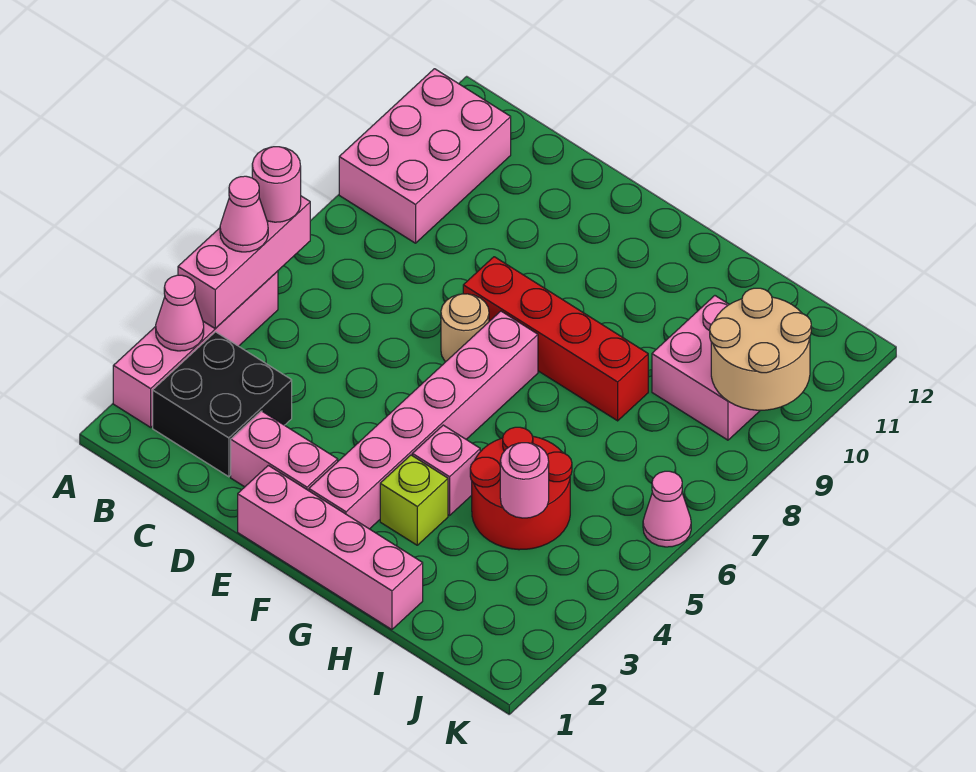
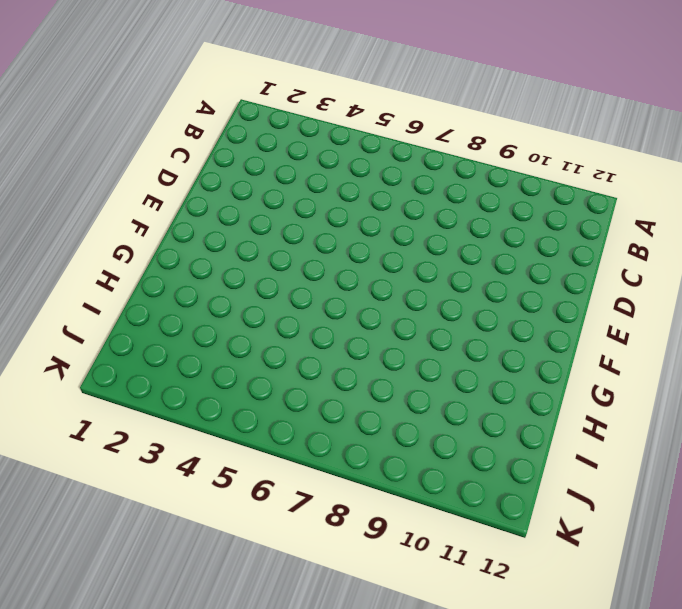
none -> pink 1x4 brick [113,271,278,427]
none -> pink 2x3 brick [339,69,511,243]
none -> black 2x2 brick [153,332,292,477]

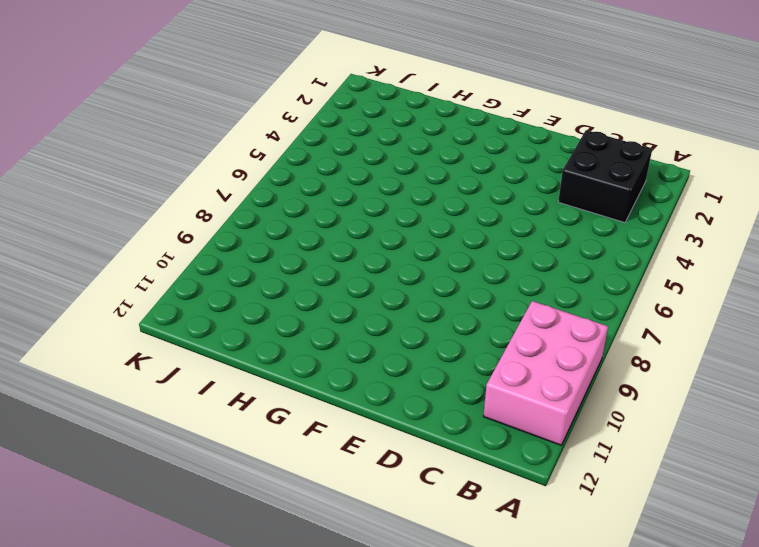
none -> pink 1x4 brick [113,271,278,427]
none -> pink 1x2 brick [231,411,338,491]
none -> pink 1x4 brick [238,465,423,630]

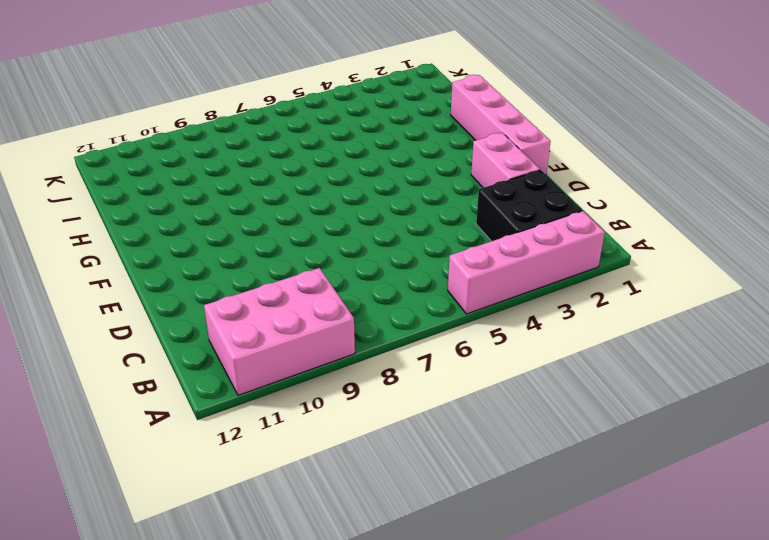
none -> tan 1x1 round brick [441,294,489,362]
none -> red 1x4 brick [463,257,648,421]
none -> pink 1x6 brick [309,311,538,529]

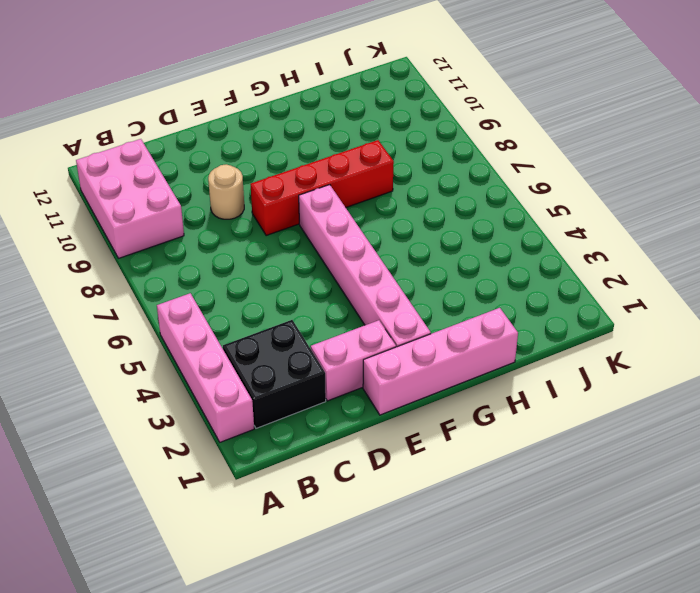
tan 1x1 round brick [208,164,244,219] -> tan 1x1 round brick moved to [441,294,489,362]
none -> lime 1x1 brick [380,455,448,545]
none -> pink 1x1 brick [412,425,480,515]
none -> red 2x2 round brick [470,427,572,550]

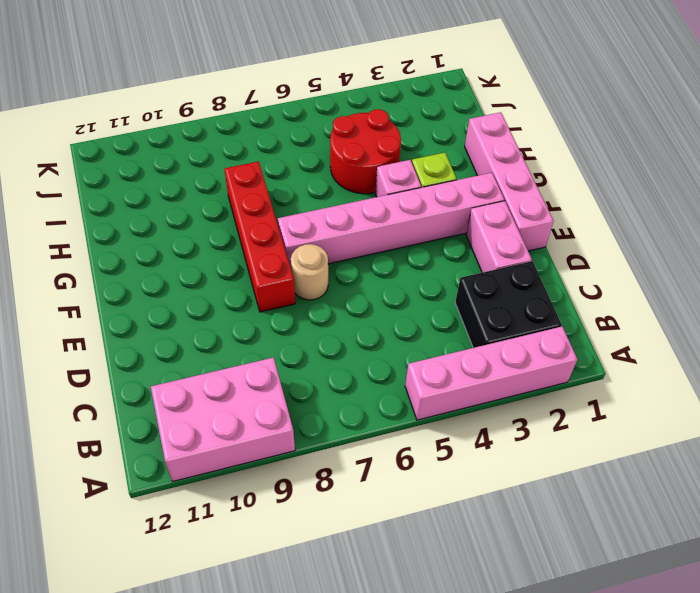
none -> pink 2x2 brick [652,296,760,440]
none -> pink 1x1 cone [643,471,691,547]
none -> pink 1x1 cone [156,275,204,351]

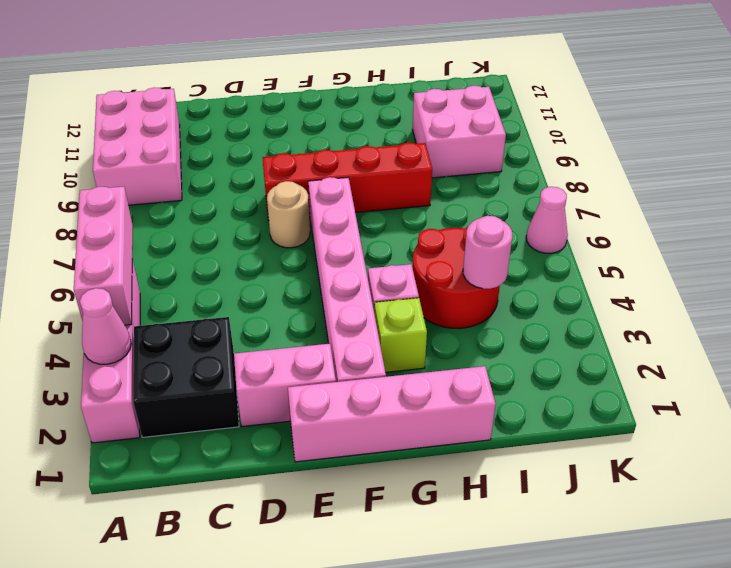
none -> tan 2x2 round brick [710,288,811,410]
none -> pink 1x1 cone [220,176,268,252]
none -> pink 1x1 round brick [252,147,301,222]

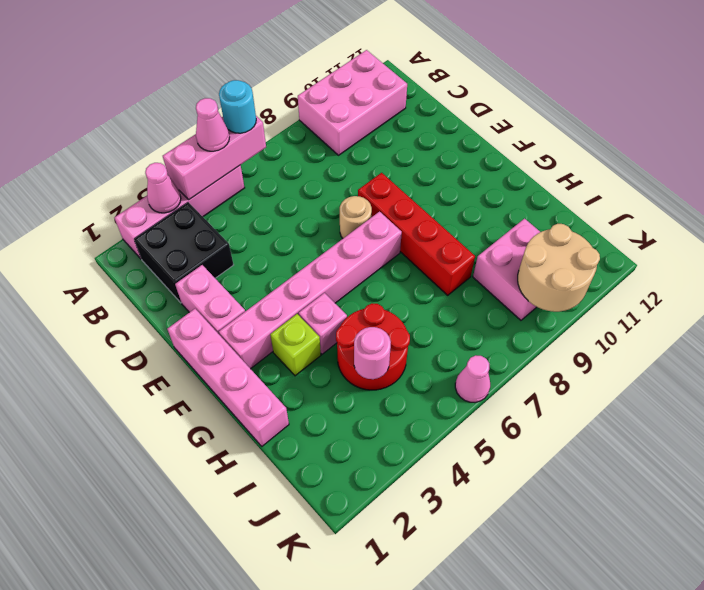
cyan 1x1 round brick [219,80,256,133] -> pink 1x1 round brick [252,147,301,222]

